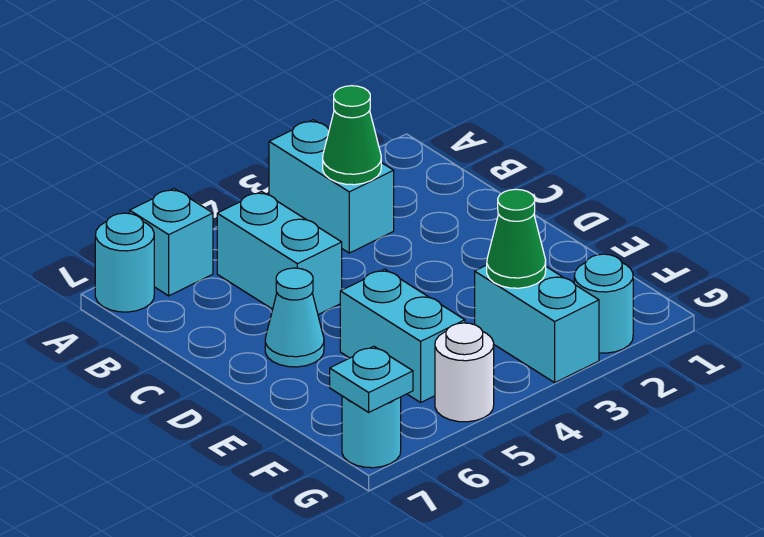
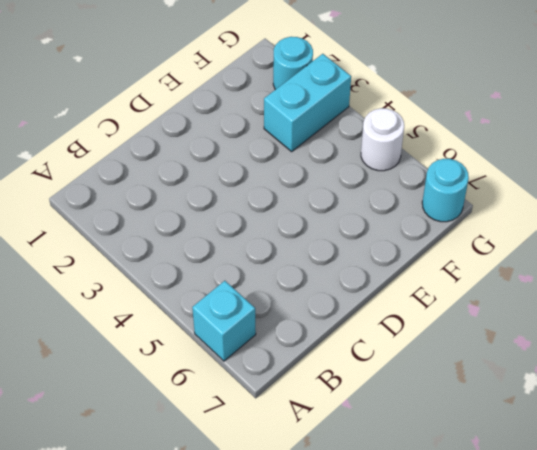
none -> cyan 1x2 brick [269,120,394,253]
none -> cyan 1x1 round brick [95,213,154,312]
none -> cyan 1x2 brick [217,192,342,315]

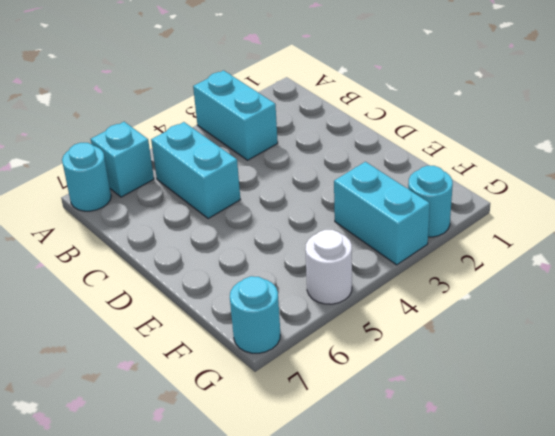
none -> cyan 1x1 cone [265,268,324,367]
none -> cyan 1x2 brick [340,269,465,402]
none -> green 1x1 cone [323,86,381,185]

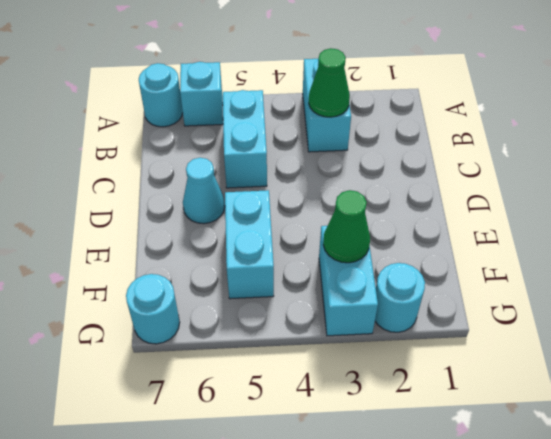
none -> white 1x1 round brick [435,323,494,422]
none -> cyan 1x1 plate [330,346,413,412]

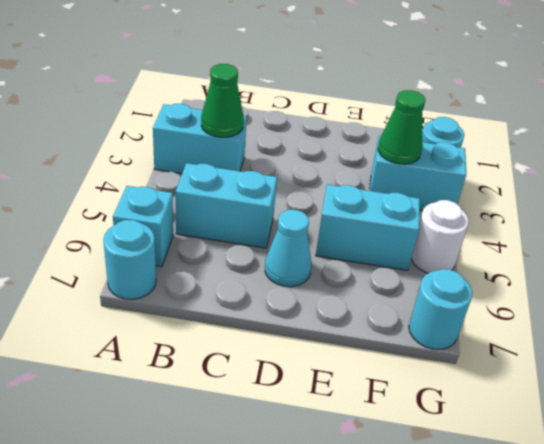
none -> cyan 1x1 plate [330,346,413,412]

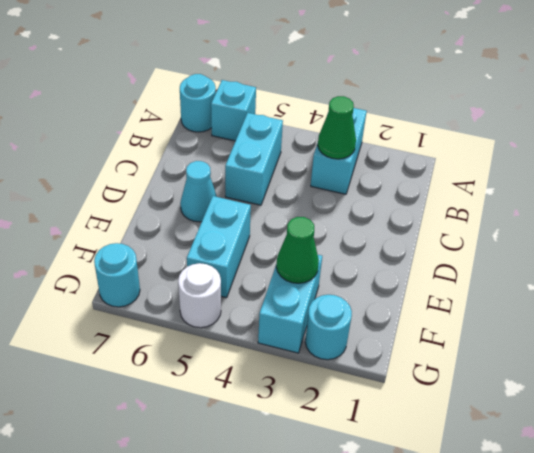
none -> cyan 1x1 plate [330,346,413,412]

